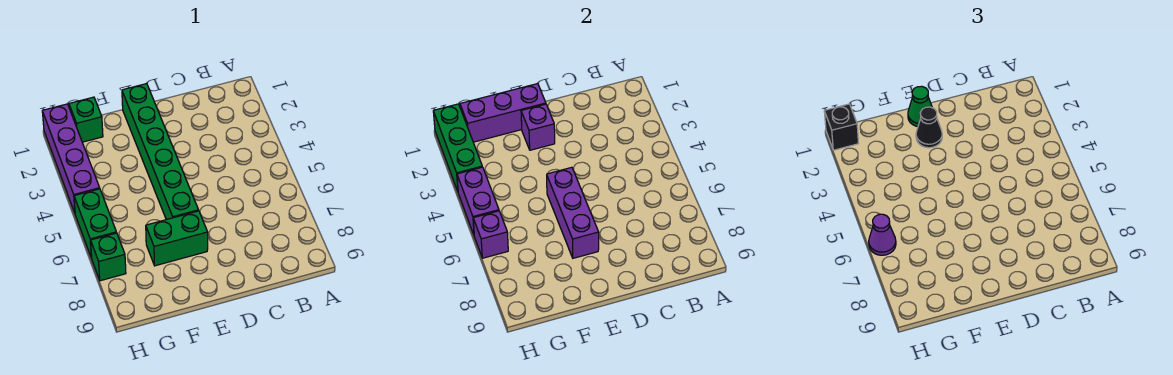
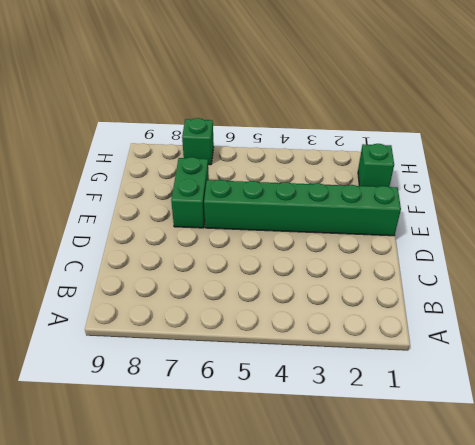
none -> purple 1x4 brick [42,104,100,213]
none -> green 1x2 brick [74,189,116,258]
none -> purple 1x3 brick [460,84,546,142]

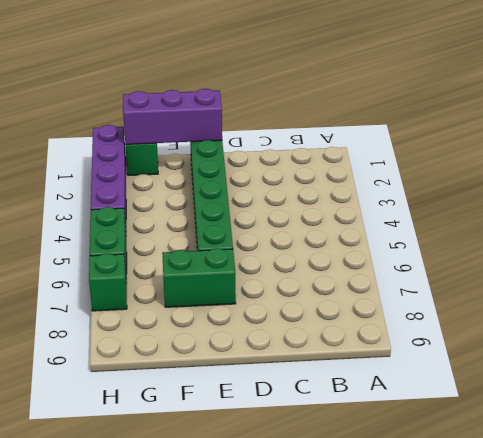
none -> purple 1x1 brick [521,104,555,150]
none -> purple 1x3 brick [547,167,599,258]
none -> green 1x3 brick [433,104,482,191]

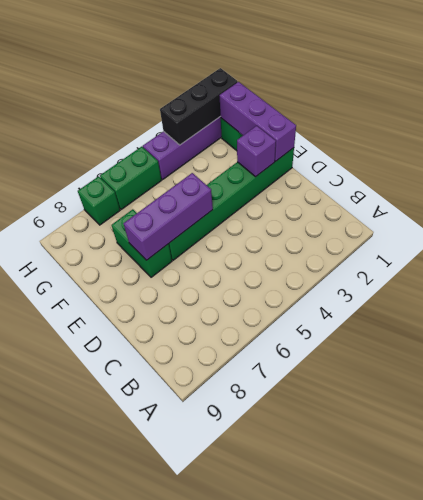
black 1x3 brick [160,68,238,145] -> green 1x3 brick [433,104,482,191]
none -> purple 1x2 brick [457,167,499,234]
none -> purple 1x1 brick [473,211,508,258]
none -> green 1x1 cone [908,86,932,127]

